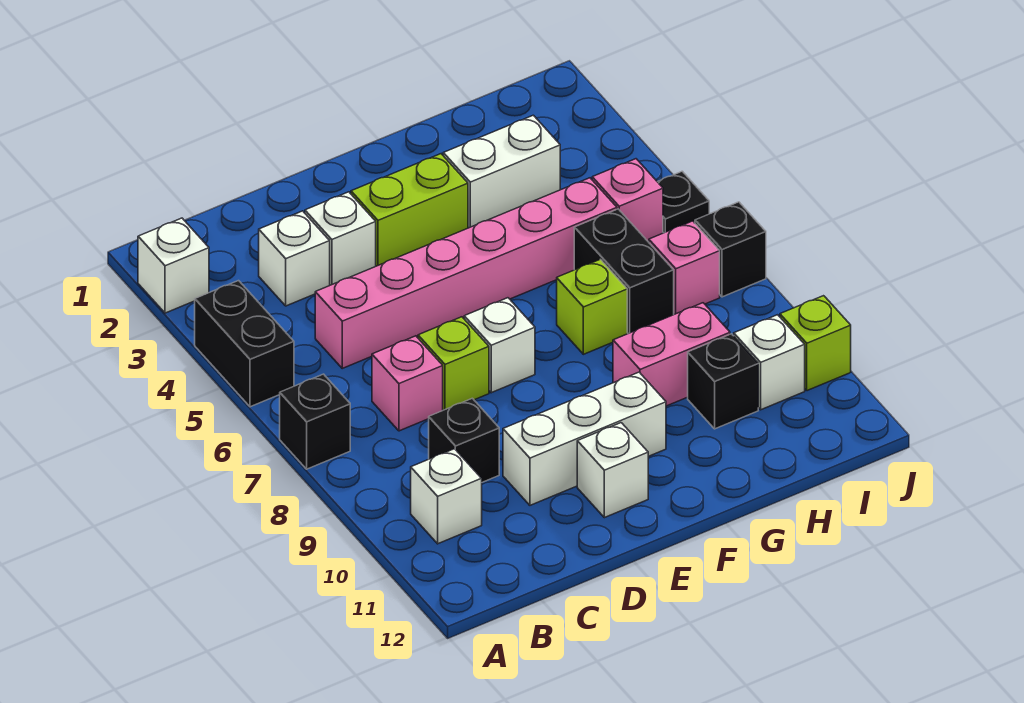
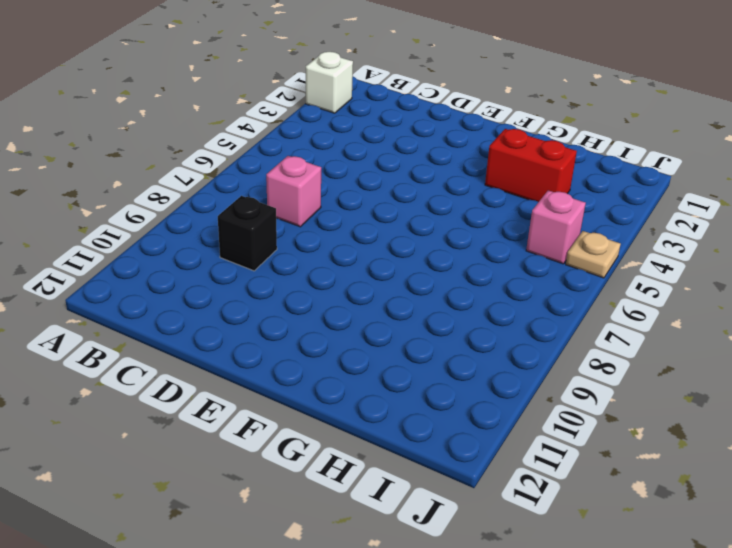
red 1x2 brick [485,129,577,202] -> white 1x2 brick [443,115,560,228]
tan 1x1 plate [566,231,621,278] -> black 1x1 plate [658,171,709,233]
none -> black 1x2 brick [195,281,294,407]
none -> black 1x1 brick [280,374,350,469]
none -> white 1x1 brick [411,449,482,544]

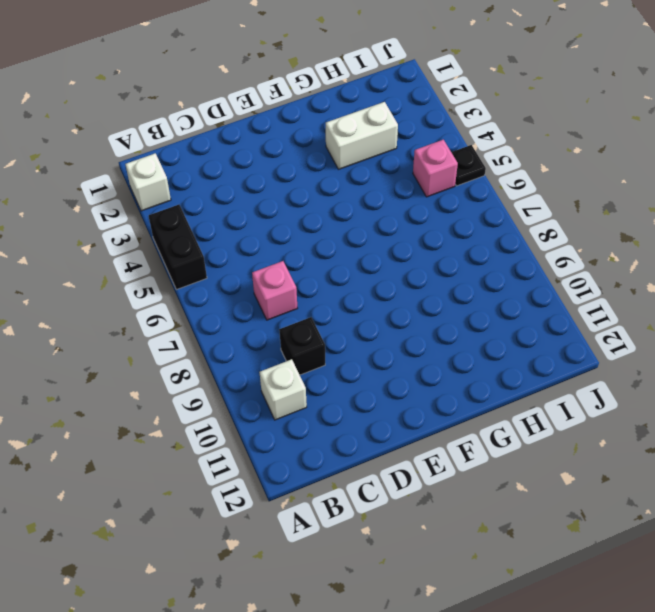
none -> black 1x1 brick [280,374,350,469]
none -> white 1x1 brick [259,211,330,306]
none -> pink 1x6 brick [315,178,617,368]

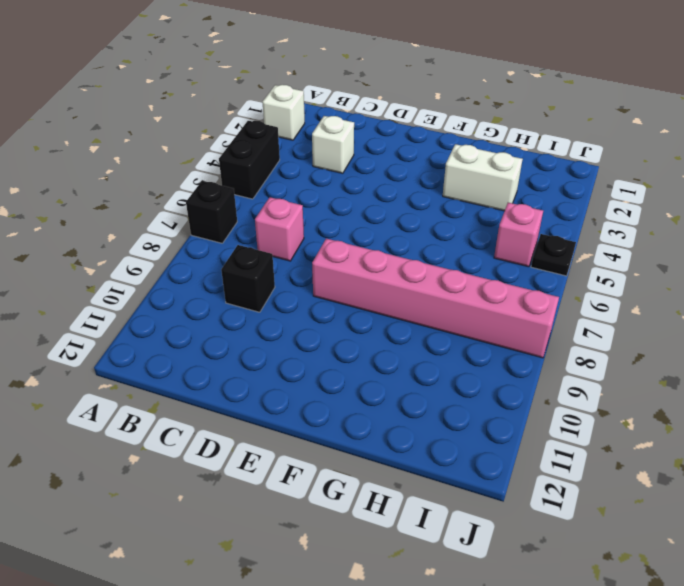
pink 1x6 brick [312,239,559,358] -> pink 1x6 brick moved to [315,178,617,368]
none -> white 1x1 brick [411,449,482,544]
none -> white 1x1 brick [305,192,376,285]
none -> lime 1x1 brick [418,317,489,410]

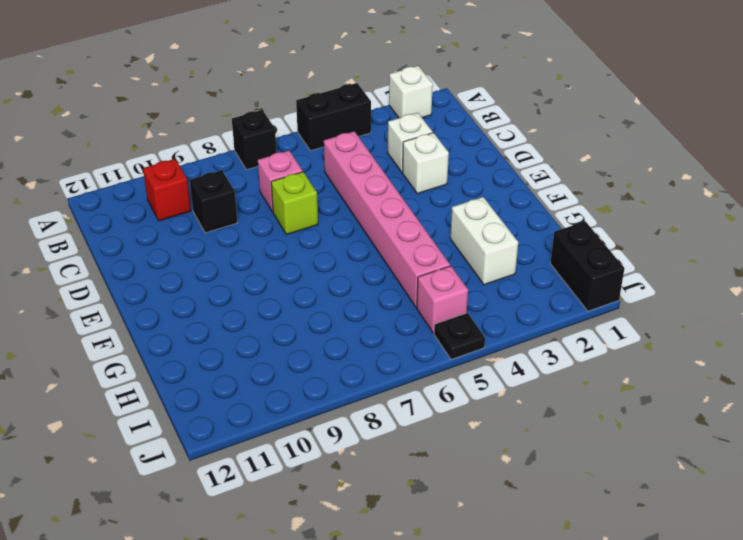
red 1x1 brick [143,159,191,221] -> white 1x1 brick [411,449,482,544]
black 1x2 brick [550,221,625,311] -> black 1x2 brick turned to [574,209,674,334]
none -> white 1x3 brick [503,372,666,505]
none -> lime 1x2 brick [351,154,468,266]
none -> white 1x1 brick [464,298,535,393]

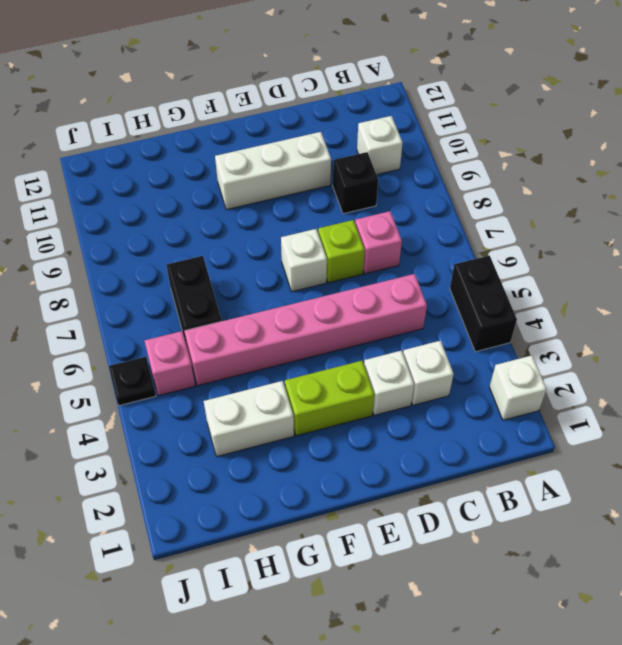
none -> black 1x1 brick [280,374,350,469]
none -> white 1x1 brick [577,423,648,518]
none -> lime 1x1 brick [557,259,627,354]

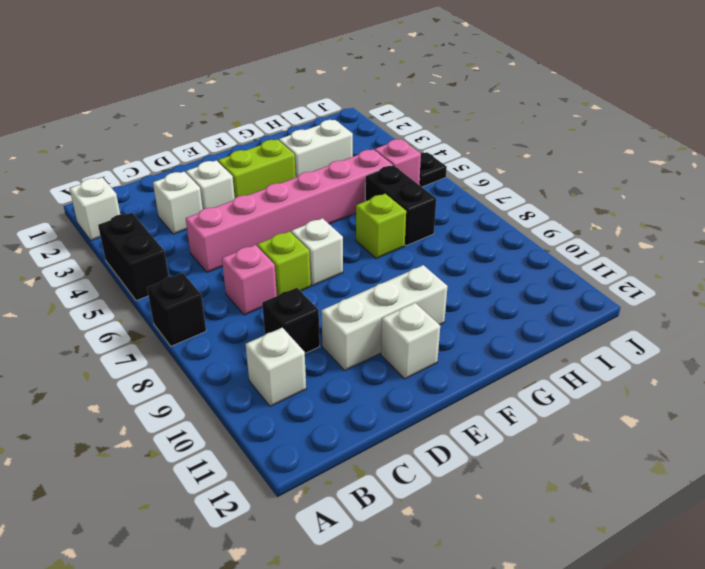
none -> pink 1x2 brick [613,303,730,406]
none -> black 1x1 brick [688,334,758,429]
none -> pink 1x1 brick [649,221,720,314]

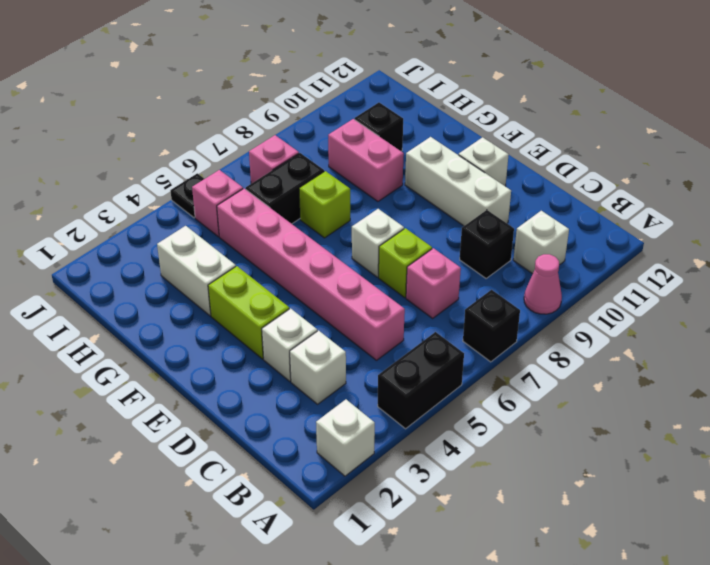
pink 1x1 cone [524,254,562,314] -> none
none -> white 1x1 brick [734,315,805,410]
none -> black 1x1 brick [695,202,766,297]
none -> lime 1x1 brick [780,296,851,391]

